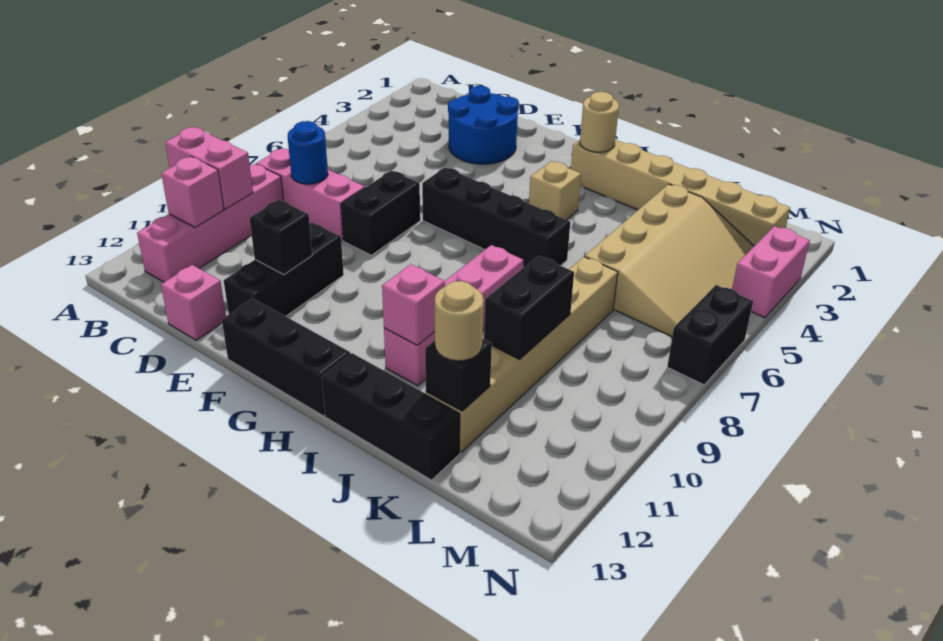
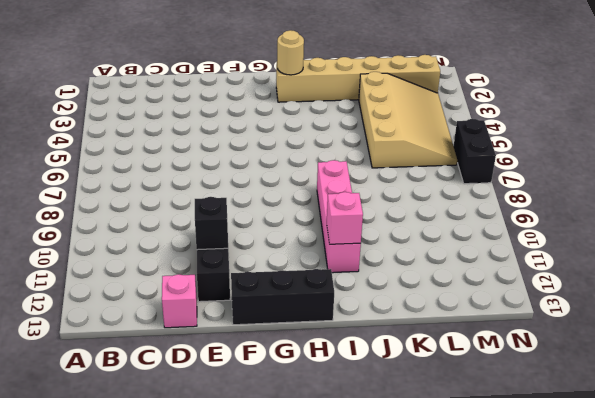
none -> pink 1x3 brick [256,148,365,241]
none -> pink 1x4 brick [137,164,284,282]
none -> blue 2x2 round brick [448,86,519,164]

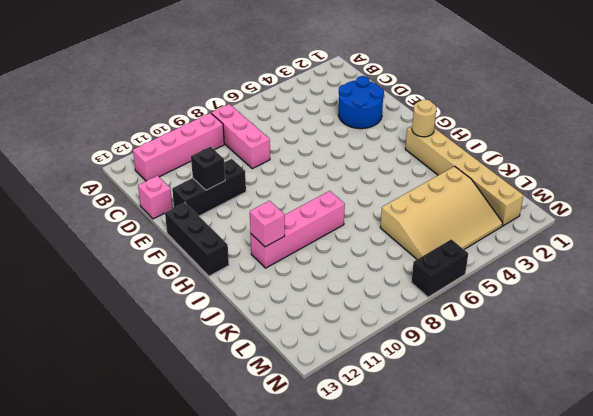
none -> black 1x2 brick [341,171,420,255]
none -> black 1x4 brick [422,167,570,268]
none -> tan 1x1 brick [529,161,581,220]

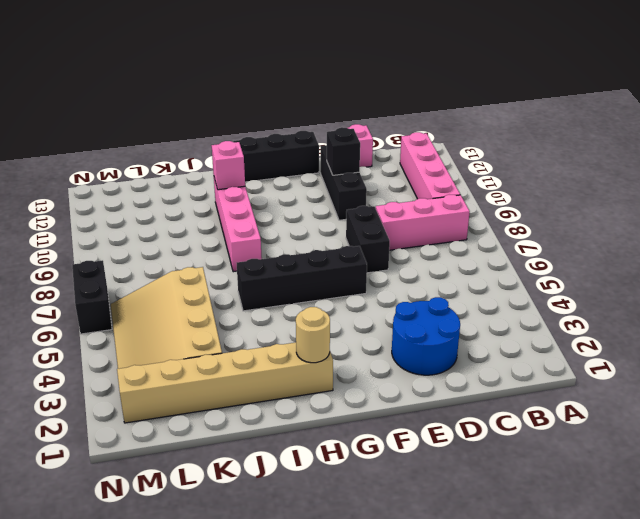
none -> tan 1x1 brick [529,161,581,220]
none -> black 1x3 brick [321,353,461,480]
none -> tan 1x6 brick [426,257,618,452]

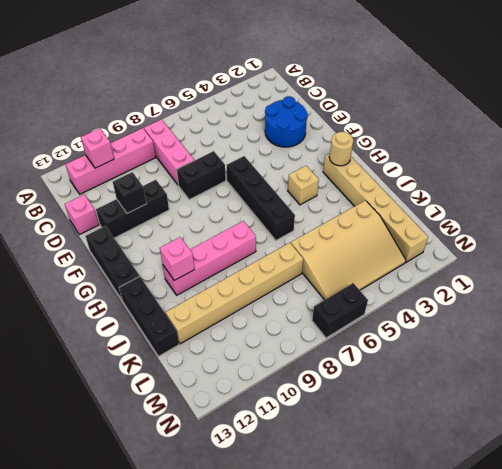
none -> pink 1x2 brick [732,226,810,318]
none -> pink 1x2 brick [165,127,253,209]
none -> blue 1x1 round brick [288,121,328,184]

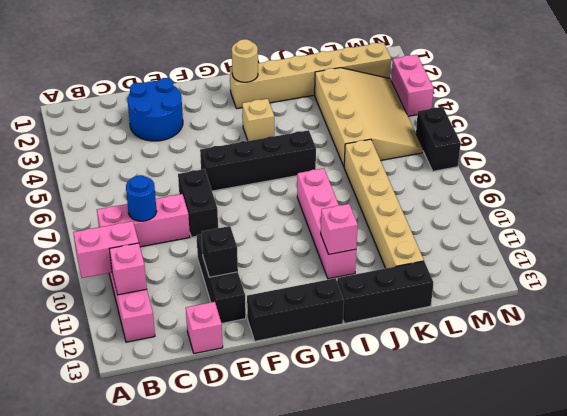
none -> black 1x2 brick [484,256,574,360]
none -> black 1x1 brick [425,338,492,411]
none -> tan 1x1 round brick [435,281,484,361]

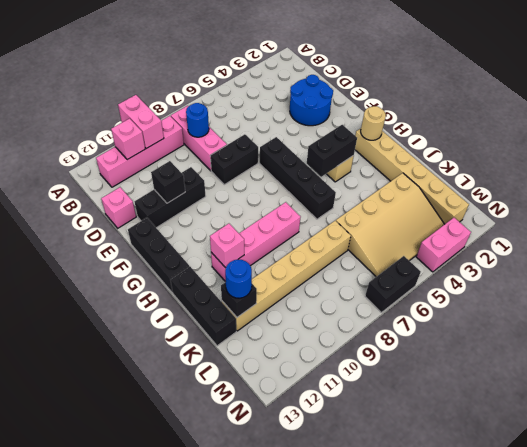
black 1x2 brick [307,125,357,177] -> black 1x2 brick moved to [484,256,574,360]
blue 1x1 round brick [225,259,252,298] -> tan 1x1 round brick [435,281,484,361]

